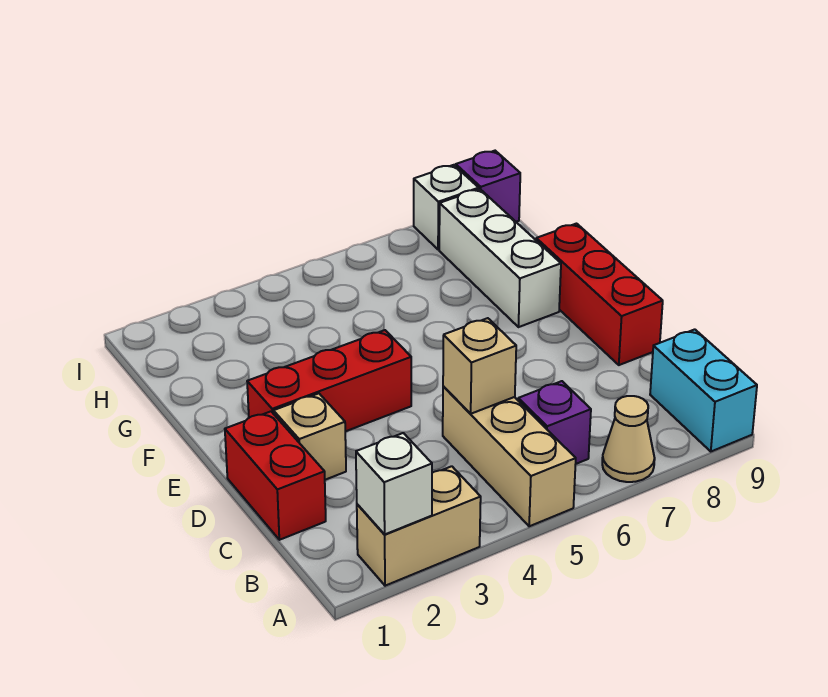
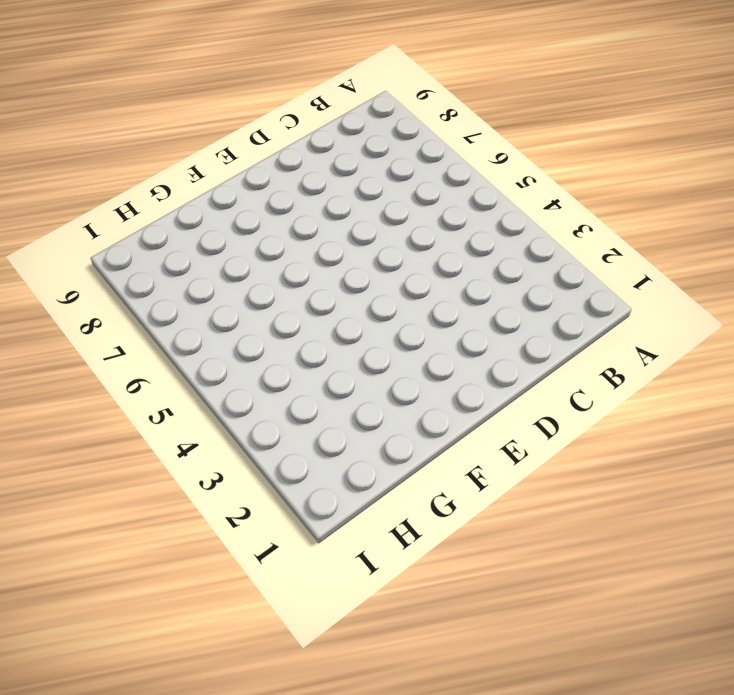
none -> tan 1x2 brick [357,466,481,586]
none -> tan 1x3 brick [443,387,576,526]
none -> tan 1x1 cone [602,396,655,482]

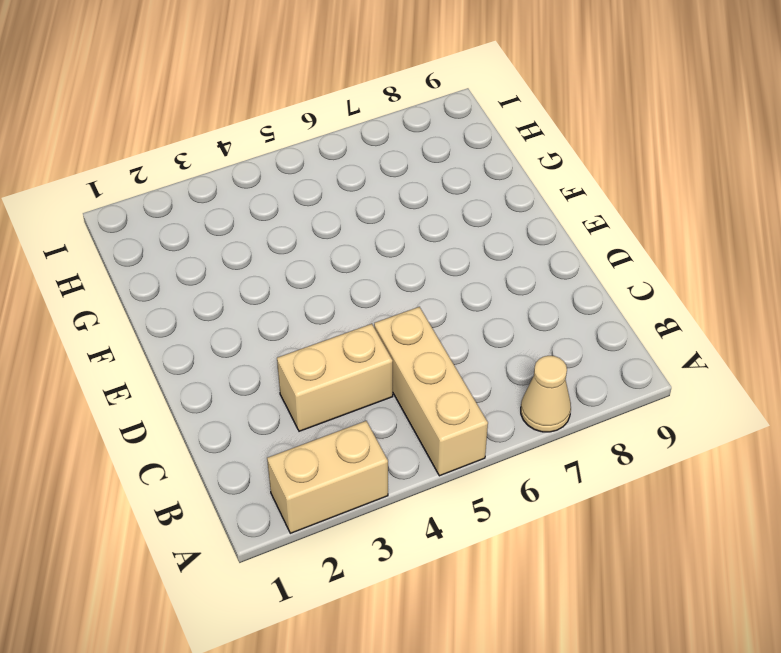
tan 1x2 brick [277,324,393,431] -> none
none -> cyan 1x2 brick [650,329,757,451]
none -> purple 1x1 brick [518,381,591,464]
none -> red 1x2 brick [225,411,326,540]

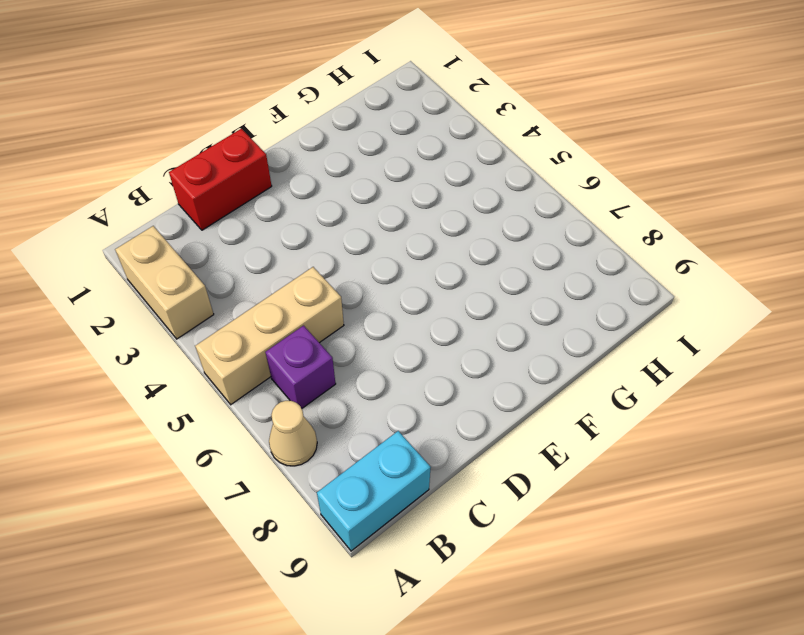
none -> tan 1x1 brick [274,393,346,480]
none -> red 1x3 brick [536,224,663,365]
none -> red 1x3 brick [247,330,411,431]

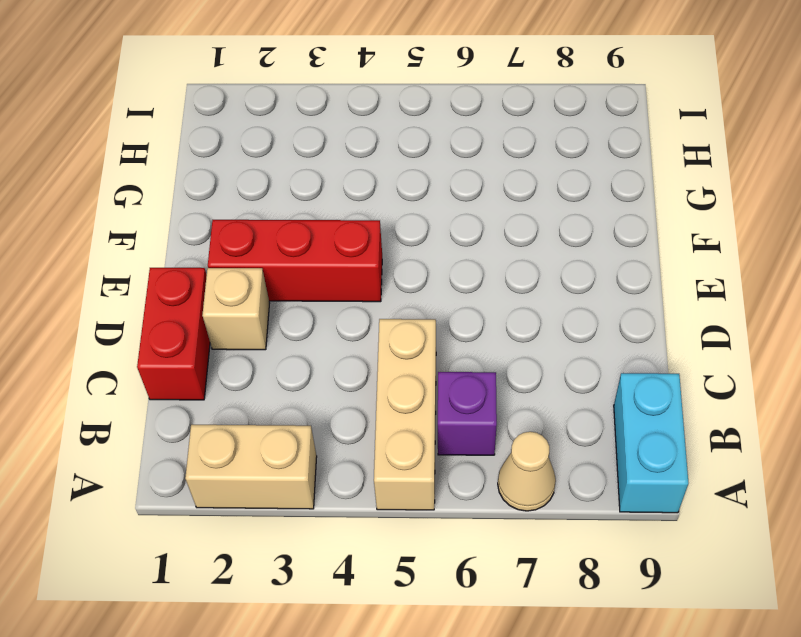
none -> red 1x3 brick [536,224,663,365]
none -> white 1x3 brick [439,189,561,327]
none -> white 1x1 brick [414,165,479,250]

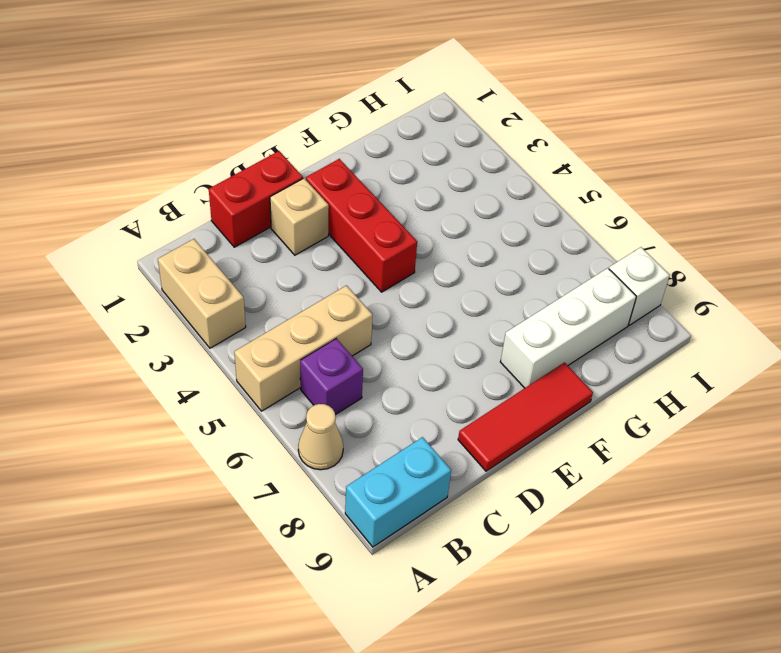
red 1x3 tile [458,363,593,471] -> red 1x3 brick [536,224,663,365]
none -> purple 1x1 brick [456,151,520,222]
none -> white 1x1 brick [356,433,432,534]
none -> tan 1x1 brick [443,318,516,414]

